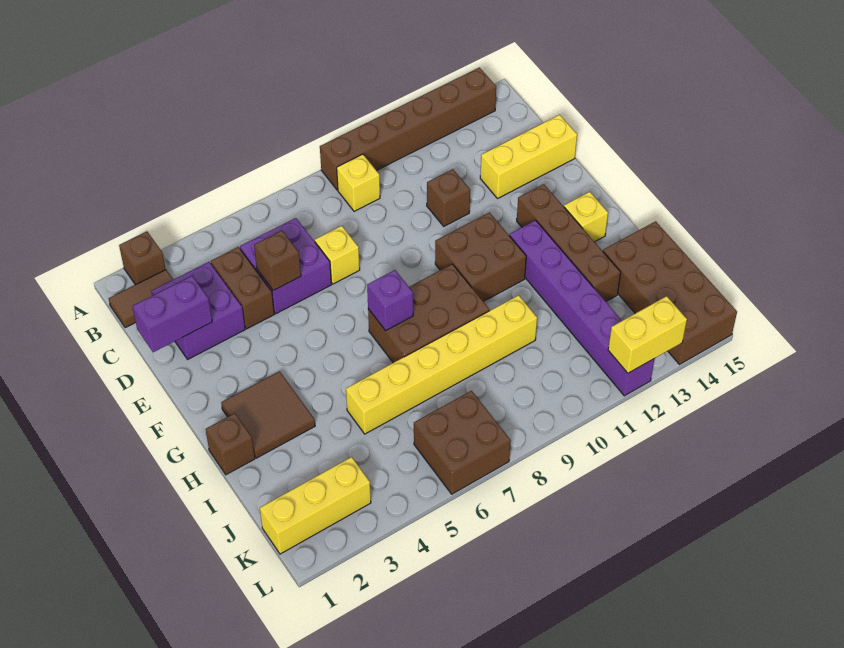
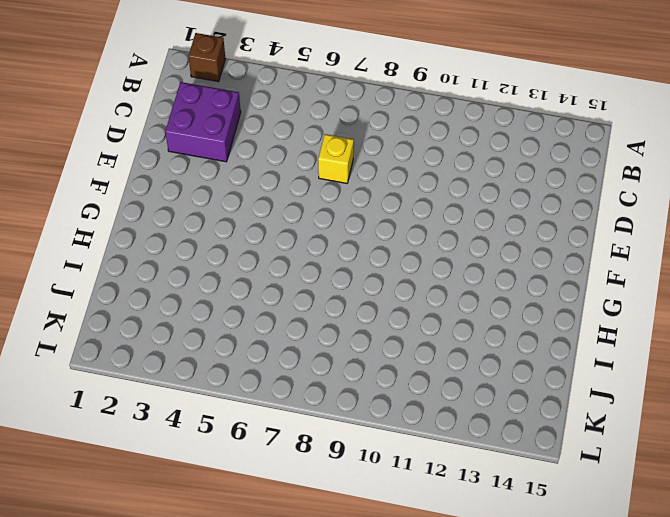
none -> brown 1x6 brick [320,67,496,190]
none -> brown 1x2 tile [109,270,173,328]
none -> yellow 1x1 brick [337,154,380,211]

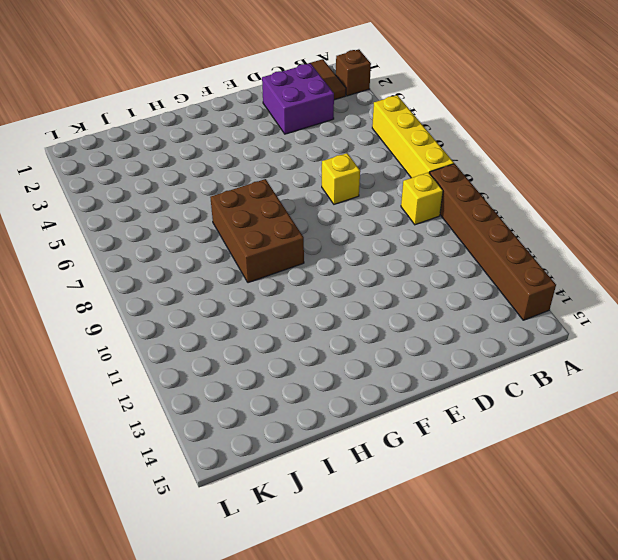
yellow 1x4 brick [372,95,454,178] -> none
none -> brown 1x2 brick [211,247,274,329]
none -> purple 2x2 brick [240,218,331,314]
none -> brown 1x1 brick [427,169,470,226]

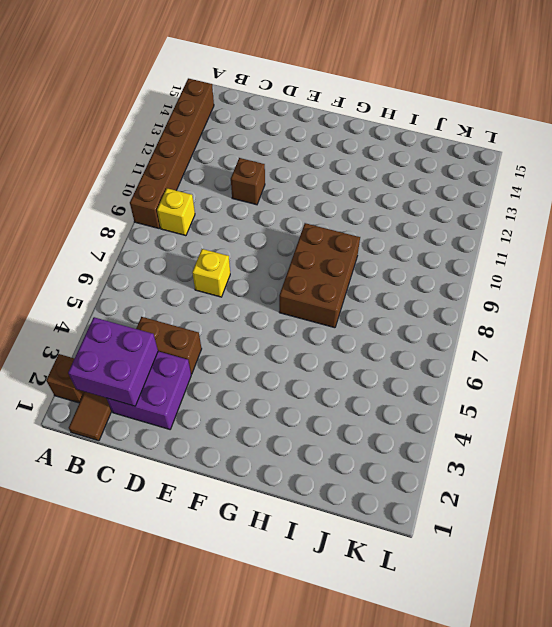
purple 2x2 brick [68,317,158,406] -> purple 2x2 brick moved to [240,218,331,314]
none -> yellow 1x3 brick [480,115,577,198]
none -> brown 2x2 brick [435,213,526,302]
none -> brown 1x4 brick [517,184,621,301]

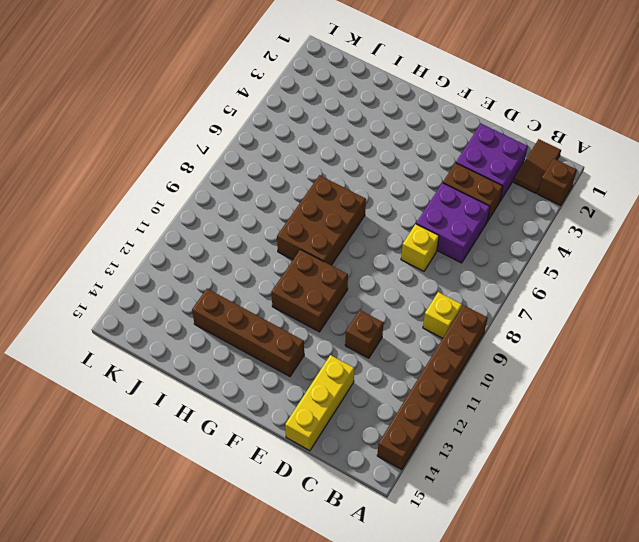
none -> brown 2x2 tile [221,371,315,458]
none -> purple 1x6 brick [510,220,654,396]
none -> yellow 1x1 brick [564,192,608,242]

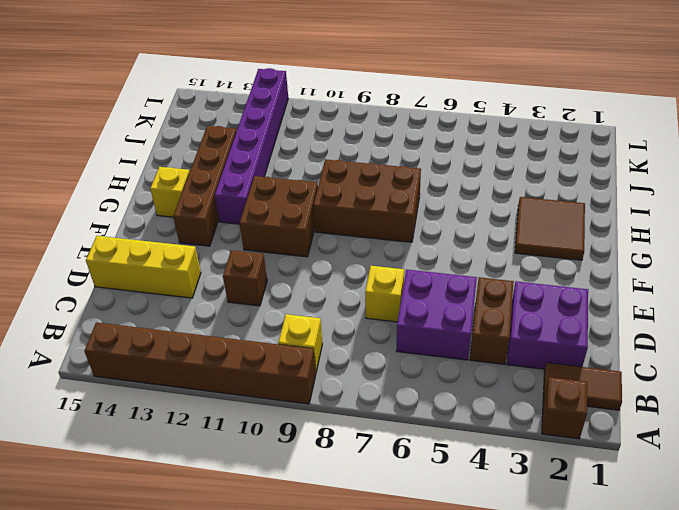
none -> brown 1x1 brick [206,413,255,475]
none -> yellow 1x6 brick [346,295,537,434]
none -> brown 2x4 brick [603,221,737,364]

